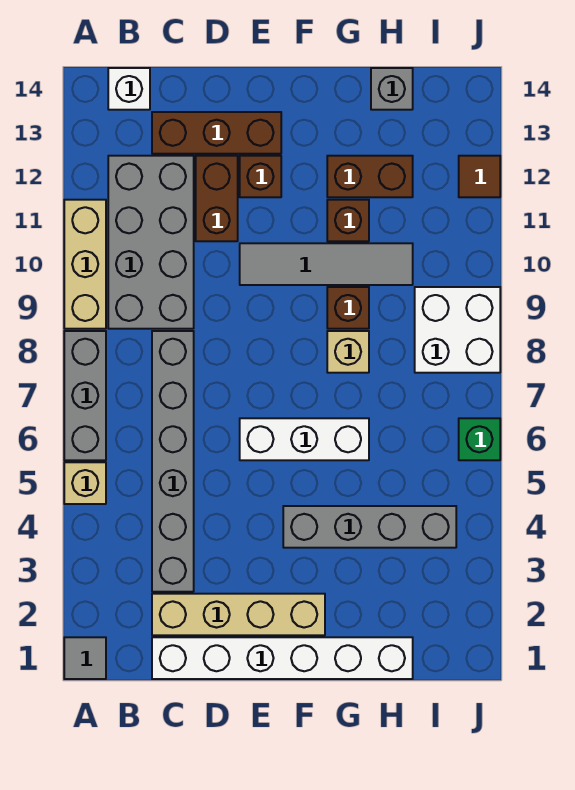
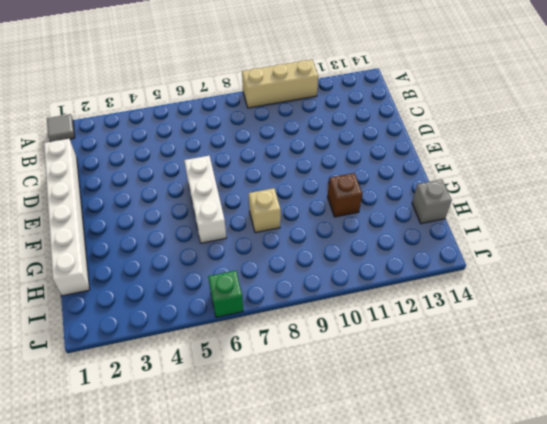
none -> tan 1x1 brick [64,462,106,504]
none -> grey 1x3 brick [64,331,106,460]
none -> grey 2x4 brick [108,156,194,329]

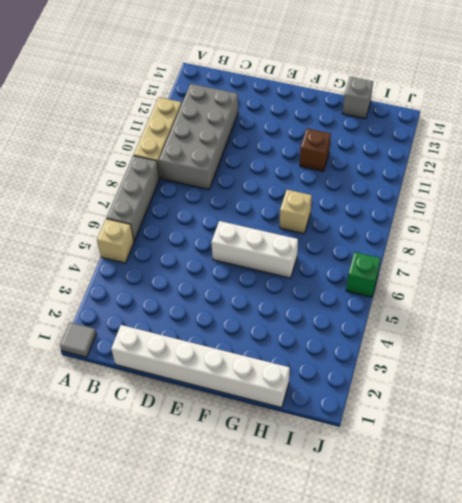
none -> white 1x1 brick [108,68,150,110]
none -> tan 1x4 brick [152,594,325,635]
none -> grey 1x6 brick [152,331,194,592]

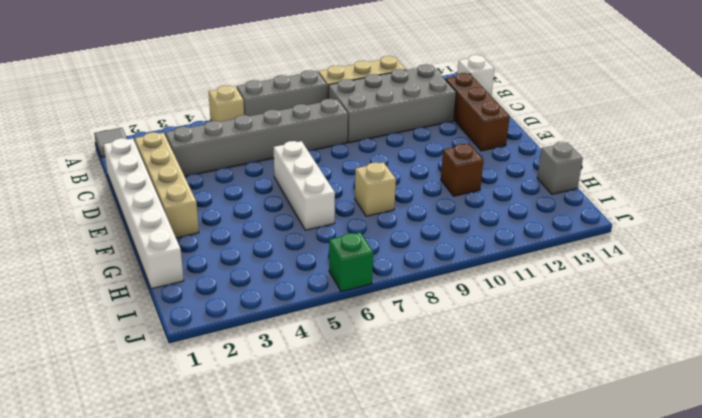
none -> brown 1x2 brick [196,156,238,241]
none -> grey 1x4 tile [240,243,413,285]
none -> brown 1x1 brick [240,156,281,197]

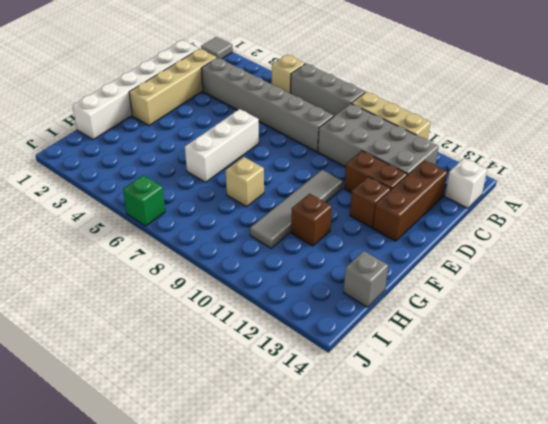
none -> grey 1x4 brick [283,506,456,548]
none -> brown 1x1 brick [327,287,369,329]
none -> brown 1x2 brick [327,156,413,197]

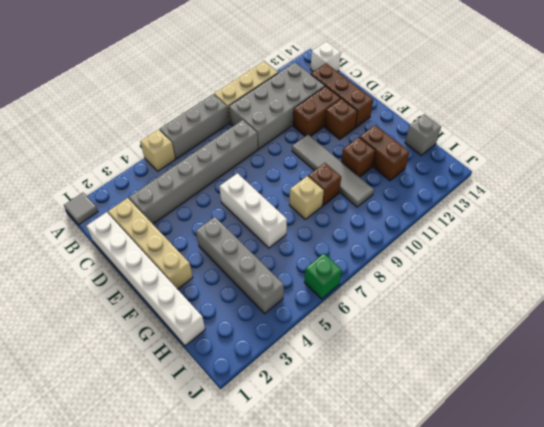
none -> white 2x2 brick [415,287,500,373]
none -> brown 1x1 tile [459,156,500,197]

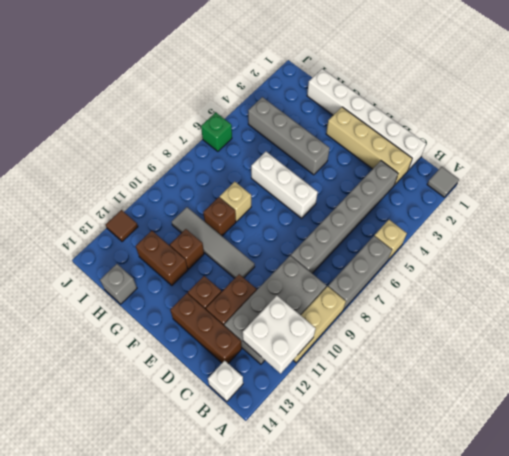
white 2x2 brick [243,296,316,373] -> white 2x2 brick moved to [415,287,500,373]

